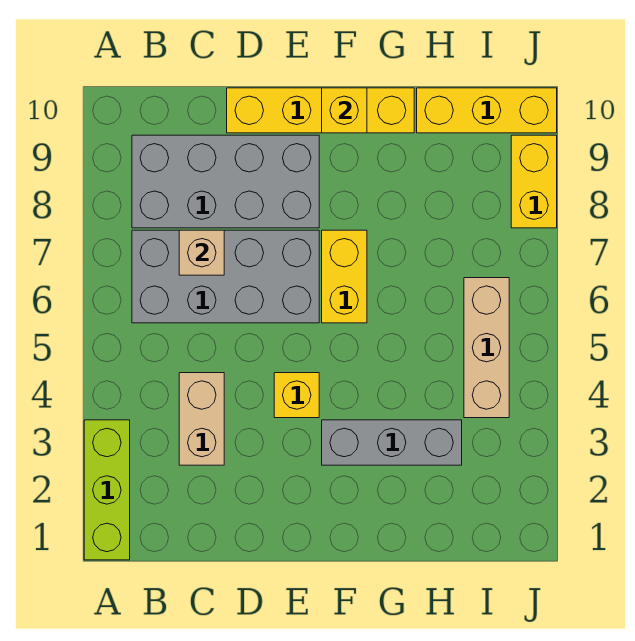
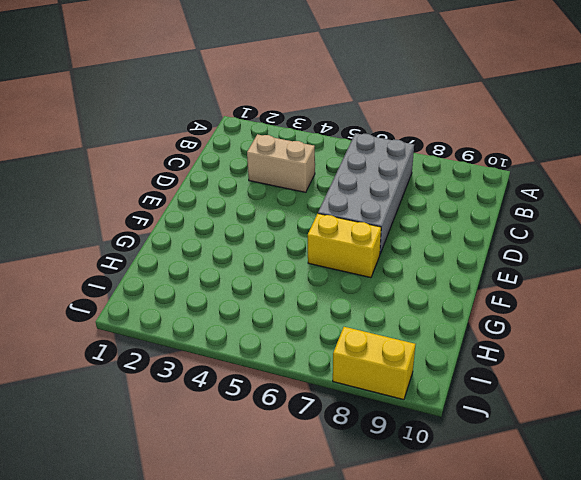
none -> lime 1x3 brick [84,420,130,560]
none -> grey 2x4 brick [132,135,319,228]
none -> yellow 1x4 brick [227,88,414,133]

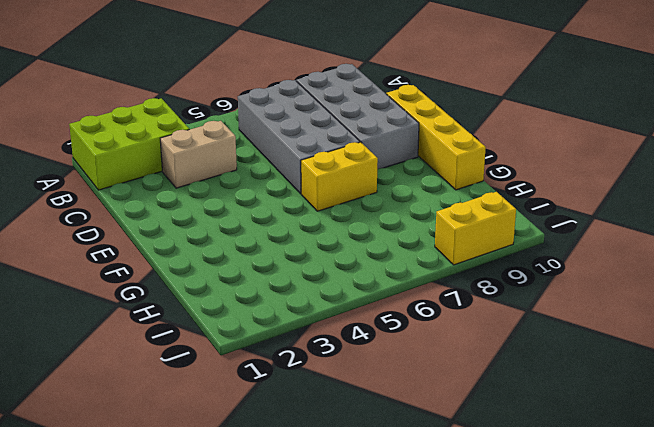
lime 2x3 brick [69,98,189,190] -> lime 1x3 brick [84,420,130,560]
none -> yellow 1x1 brick [274,373,319,418]
none -> grey 1x3 brick [322,420,462,465]
none -> yellow 1x3 brick [417,88,557,133]

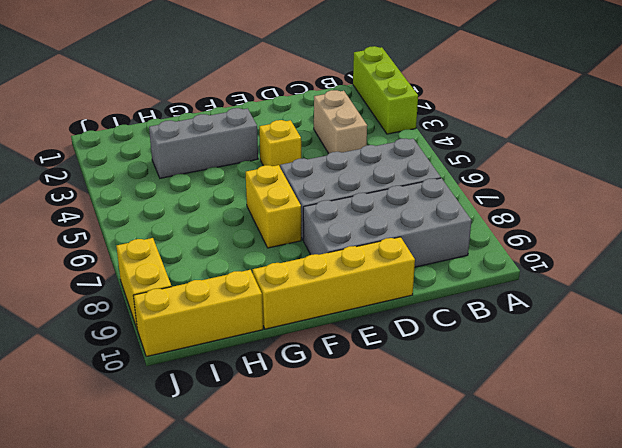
none -> tan 1x3 brick [464,278,509,418]
none -> tan 1x1 brick [179,230,224,275]
none -> yellow 1x1 brick [322,88,367,133]

